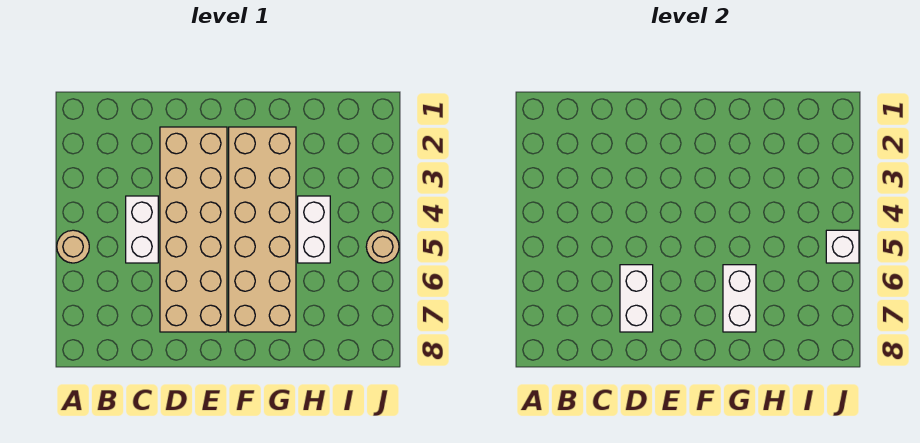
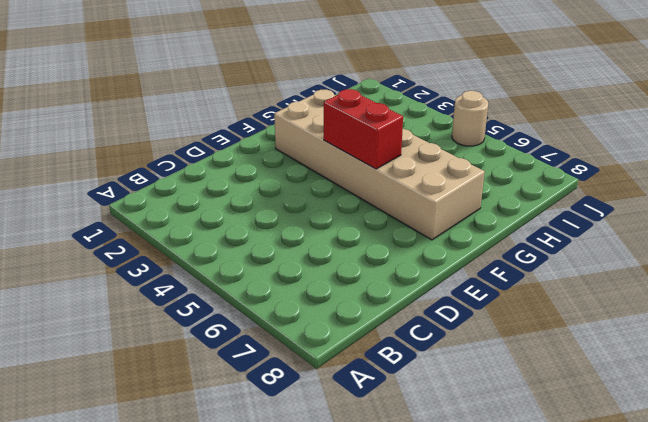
red 1x2 brick [324,89,403,169] -> none
none -> tan 1x1 round brick [57,230,89,263]
none -> white 1x2 brick [126,196,158,263]

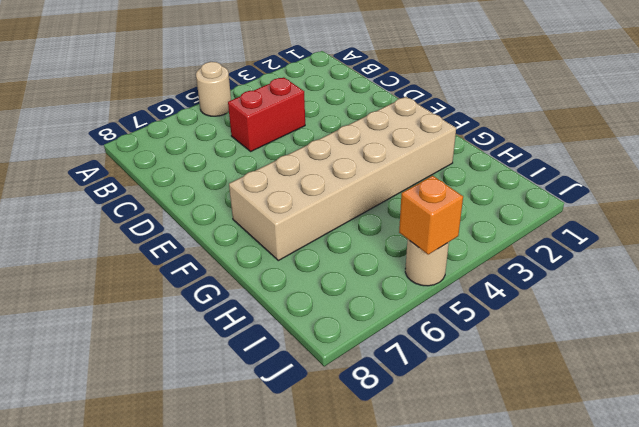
red 1x2 brick [228,77,305,151] -> white 1x2 brick [126,196,158,263]
orange 1x1 brick [399,176,463,254] -> white 1x1 brick [826,230,859,263]
none -> tan 2x6 brick [160,127,227,332]
none -> white 1x2 brick [298,196,330,263]

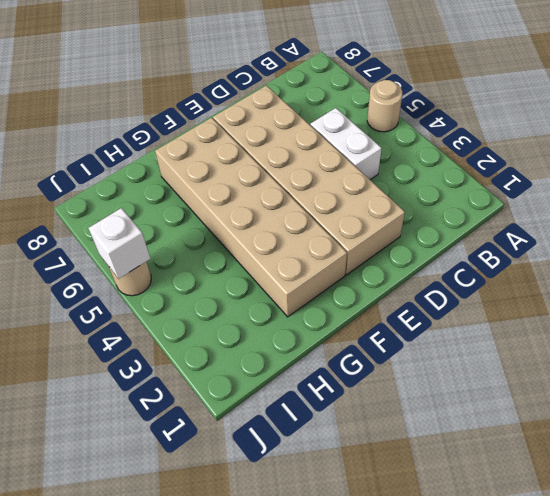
none -> white 1x2 brick [298,196,330,263]
none -> white 1x2 brick [620,265,653,332]

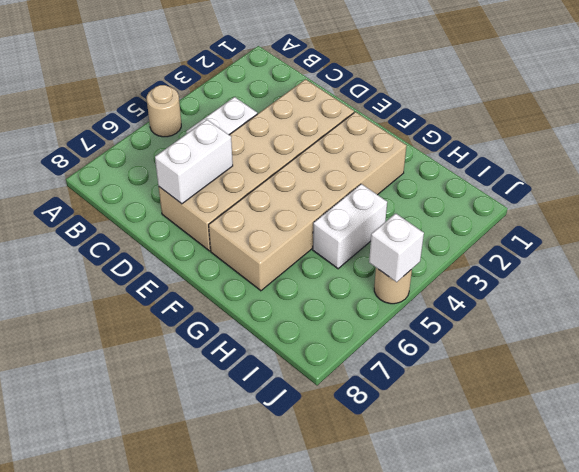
none -> white 1x2 brick [723,265,756,332]

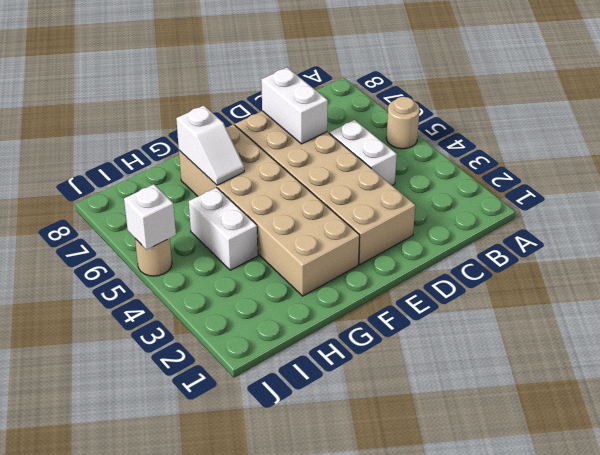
white 1x2 slope [176,106,244,185] -> white 1x2 brick [723,265,756,332]

